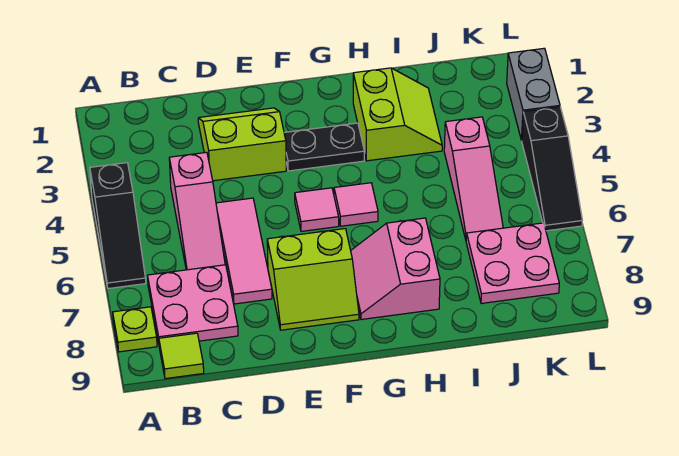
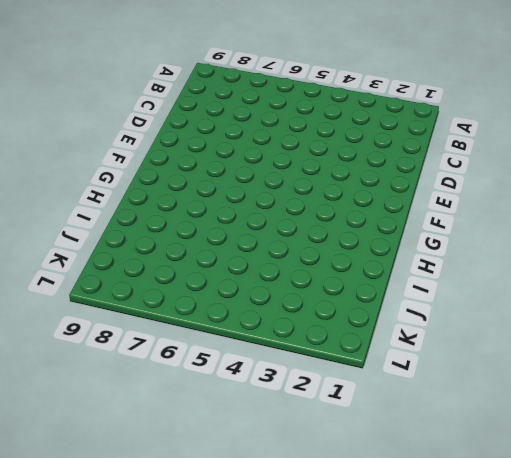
none -> black 1x3 slope [90,163,146,289]
none -> lime 1x1 plate [113,307,157,352]
none -> pink 2x2 plate [147,265,238,343]

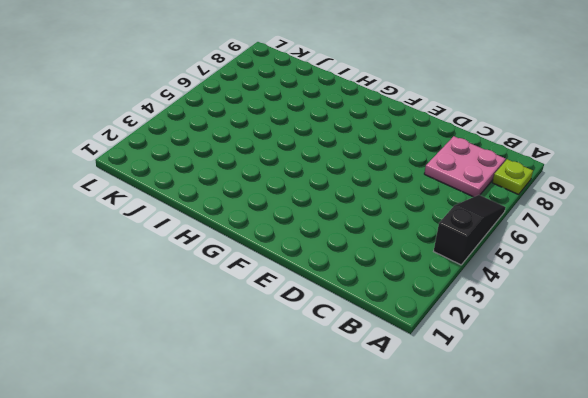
none -> lime 1x1 tile [159,333,204,379]
none -> pink 1x3 slope [169,152,225,270]
none -> lime 2x2 slope [198,108,286,181]

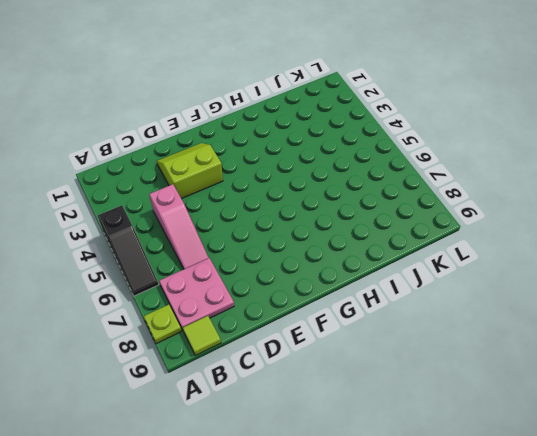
none -> pink 1x3 tile [216,198,272,304]
none -> lime 2x2 slope [267,229,359,330]
none -> black 1x2 plate [284,123,364,171]

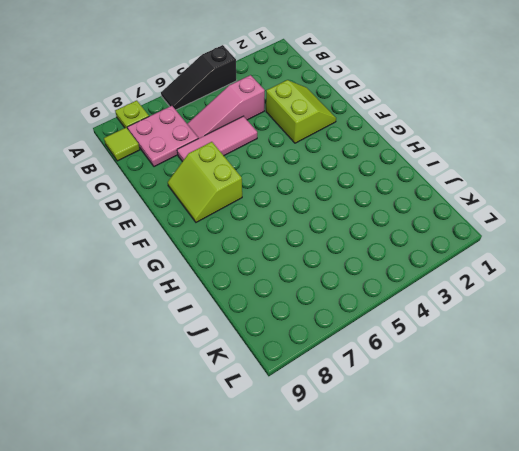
none -> black 1x2 plate [284,123,364,171]
none -> pink 1x1 tile [295,188,339,231]
none -> pink 1x1 tile [334,183,378,226]

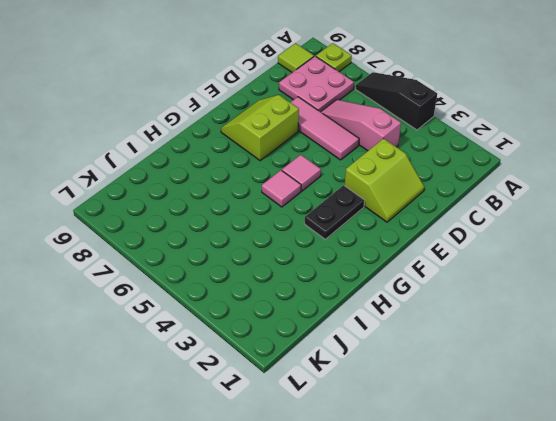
none -> pink 2x2 slope [351,218,440,320]
none -> lime 2x2 slope [353,68,442,161]
none -> pink 1x3 slope [444,117,503,239]

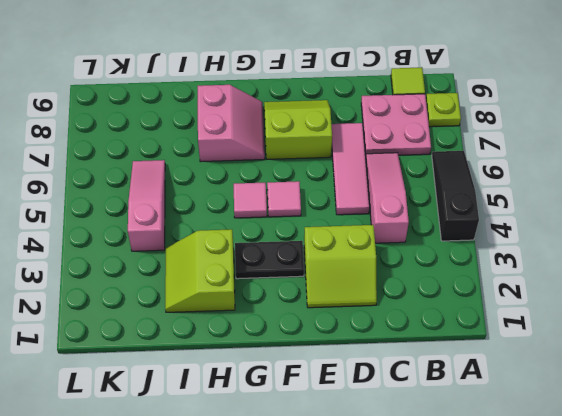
none -> pink 2x2 plate [466,223,559,304]
none -> grey 1x2 brick [507,48,560,140]
none -> black 1x3 slope [522,107,582,231]

